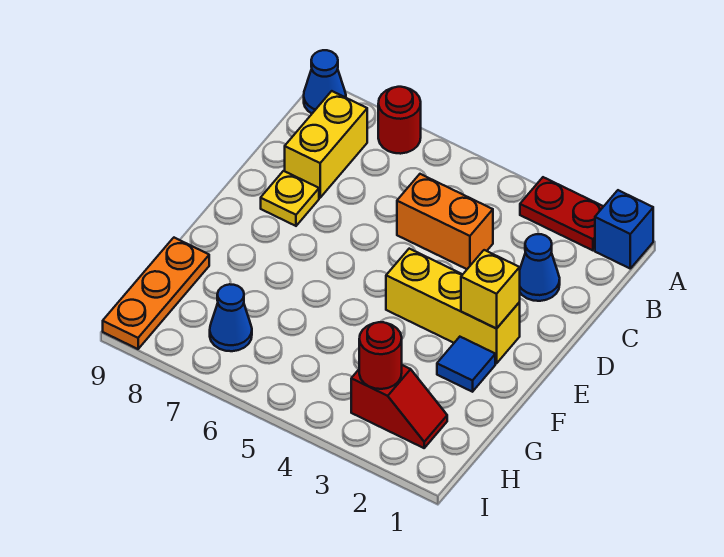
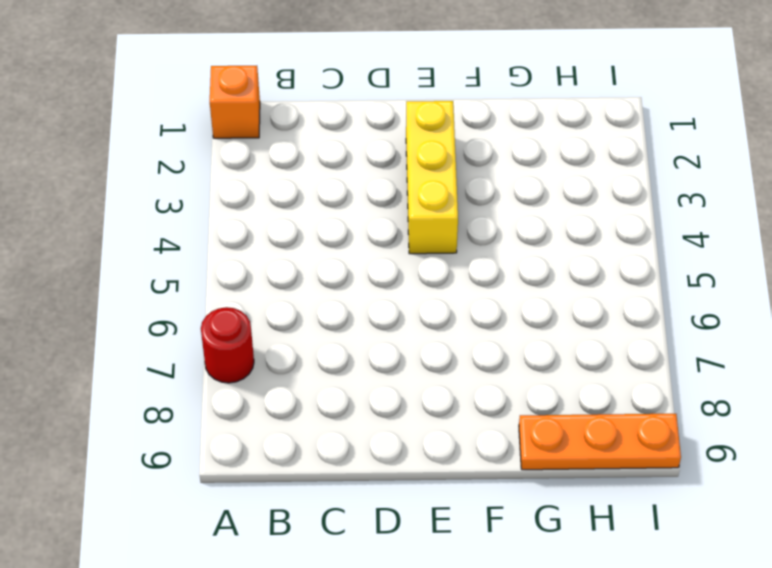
orange 1x1 brick [210,66,260,138] -> blue 1x1 brick [595,190,653,268]
none -> red 1x2 plate [520,177,604,250]
none -> blue 1x1 cone [304,50,346,113]
none -> yellow 1x2 brick [285,91,367,198]

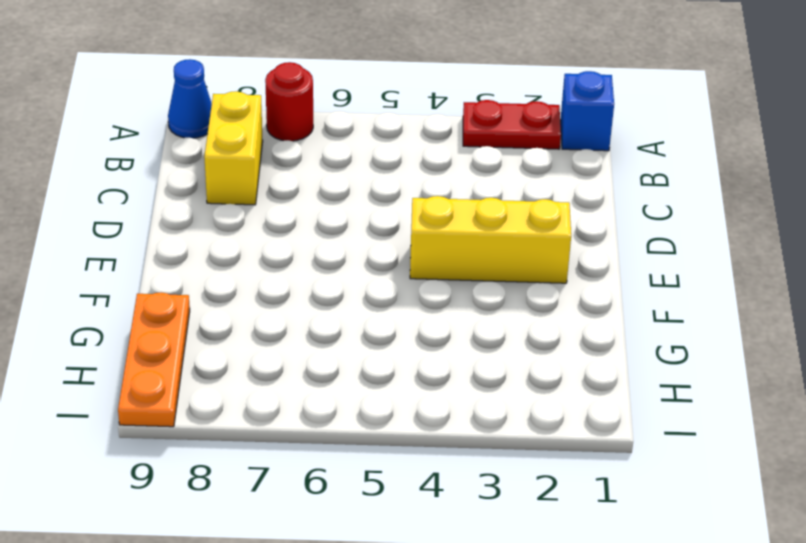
none -> blue 1x1 cone [520,234,560,301]
none -> orange 1x2 brick [397,174,493,269]
none -> yellow 1x1 plate [261,171,319,226]

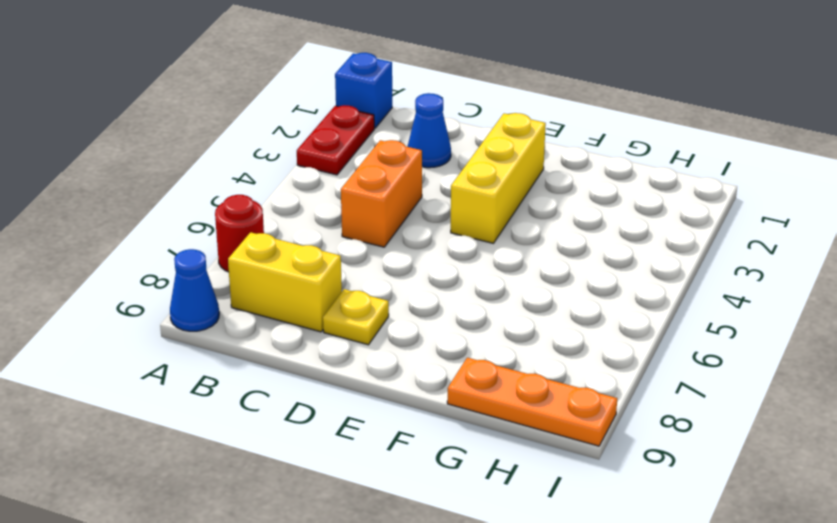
none -> blue 1x1 tile [437,337,495,392]
none -> red 1x2 slope [351,365,447,448]
none -> blue 1x1 cone [210,284,252,351]

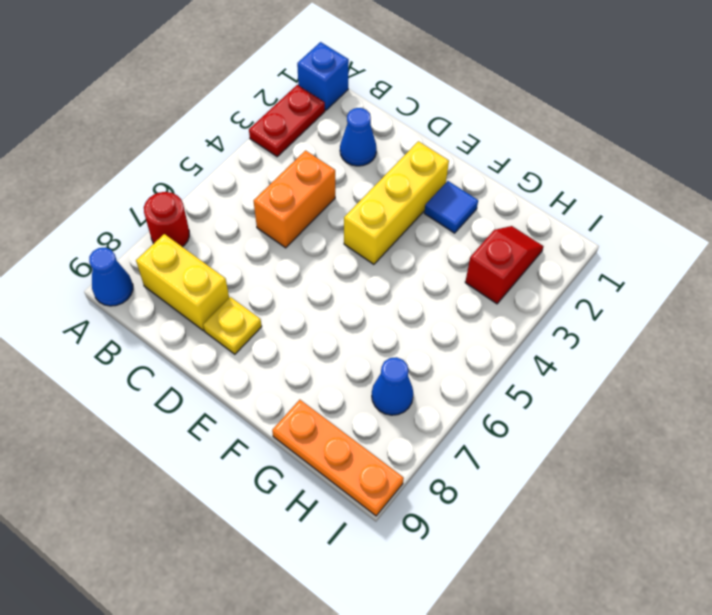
none -> yellow 1x1 brick [461,250,520,329]
none -> red 1x1 round brick [359,322,402,389]

